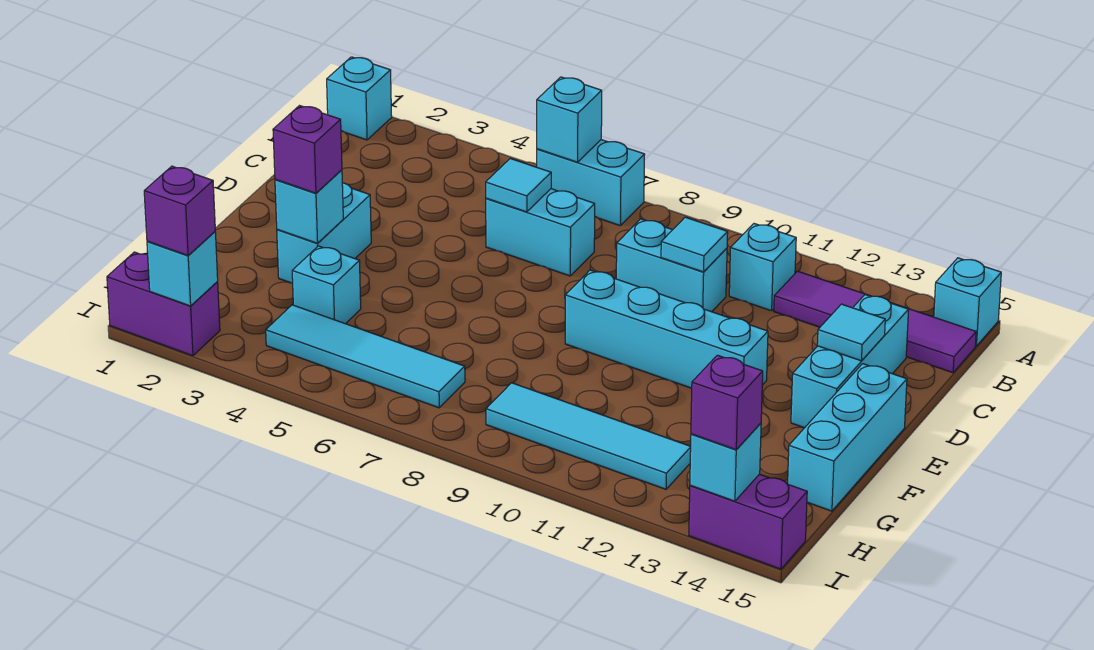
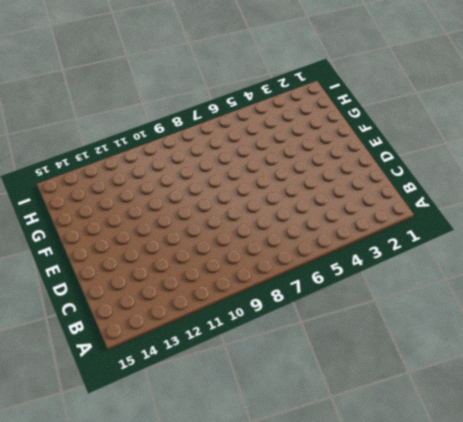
none -> cyan 1x1 brick [327,57,392,140]
none -> cyan 1x2 brick [537,140,645,225]
none -> cyan 1x1 brick [934,258,1001,346]

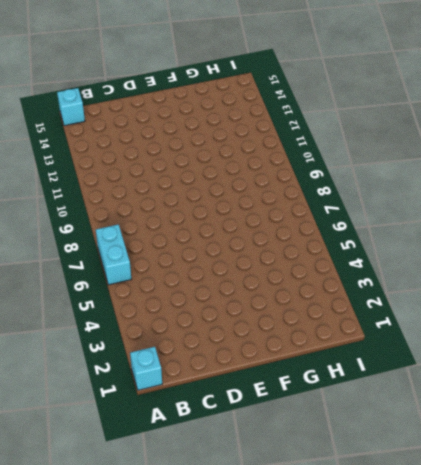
none -> cyan 1x1 brick [729,224,796,311]
none -> purple 1x4 tile [774,271,976,373]
none -> cyan 1x2 brick [486,189,595,276]

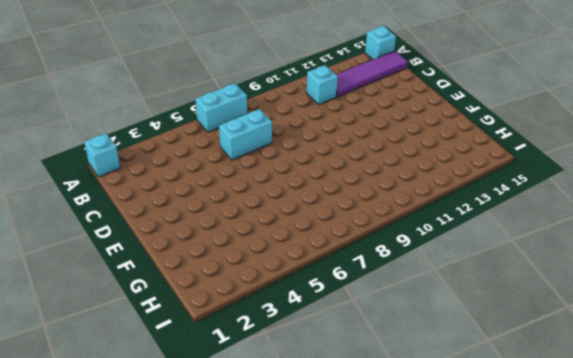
none -> cyan 1x2 brick [616,219,727,312]
none -> cyan 1x3 brick [791,295,909,428]
none -> cyan 1x2 brick [277,183,371,283]

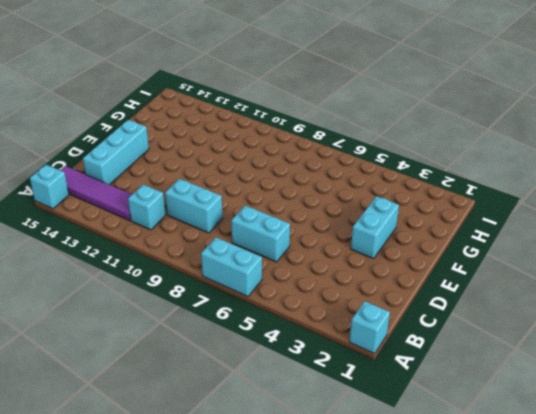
none -> cyan 1x4 brick [565,270,768,388]
none -> cyan 1x3 brick [788,364,907,511]
none -> cyan 1x1 brick [292,246,361,324]

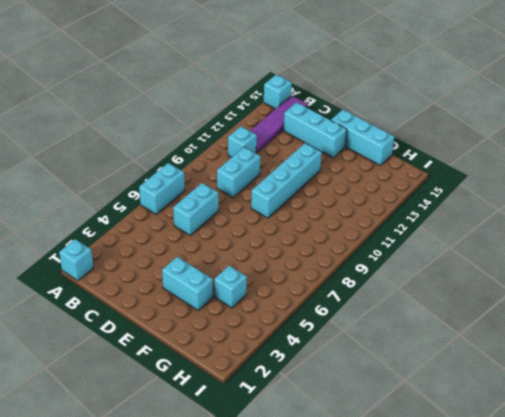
none -> cyan 1x4 tile [266,305,465,408]
none -> cyan 1x4 tile [486,383,691,489]
none -> purple 1x2 brick [107,252,220,356]

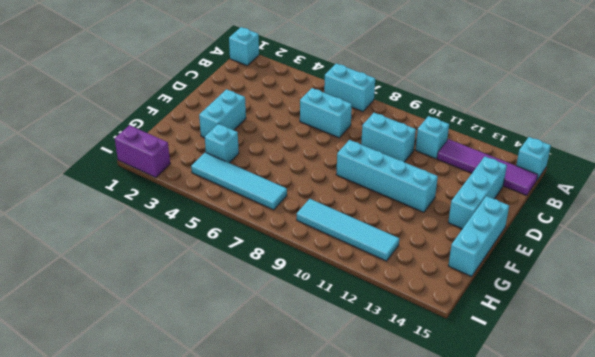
none -> purple 1x2 brick [689,474,807,569]
none -> cyan 1x1 brick [537,77,602,162]
none -> cyan 1x1 tile [486,159,551,212]

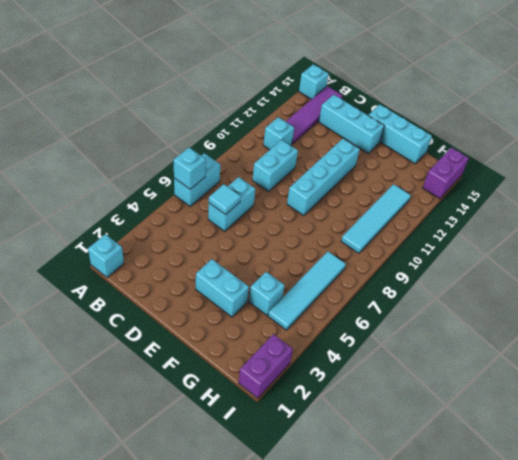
none -> cyan 1x1 tile [661,217,728,272]
none -> cyan 1x1 tile [817,304,885,361]
none -> cyan 1x1 brick [275,170,343,243]

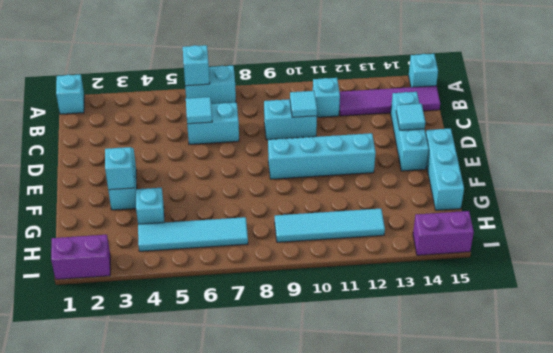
none -> cyan 1x1 brick [147,232,218,306]
none -> cyan 1x1 brick [690,423,761,501]
none -> purple 1x1 brick [273,106,342,193]

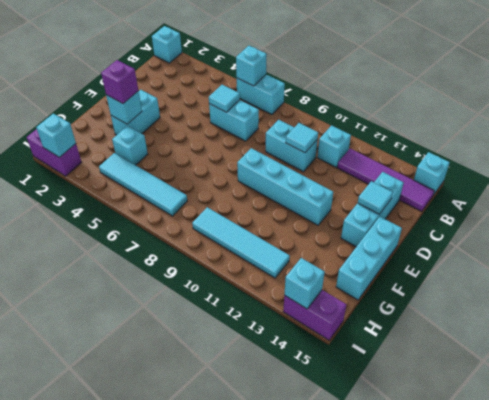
none -> purple 1x1 brick [144,166,215,255]
none -> purple 1x1 brick [691,355,763,450]

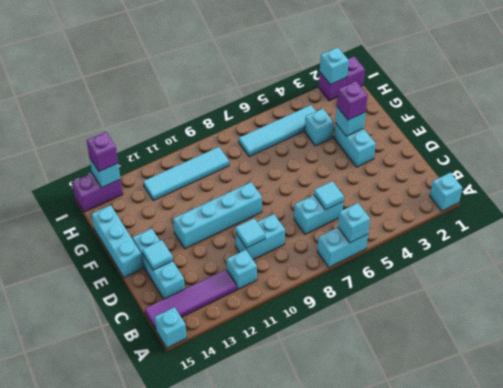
none -> purple 1x1 brick [144,166,215,255]

